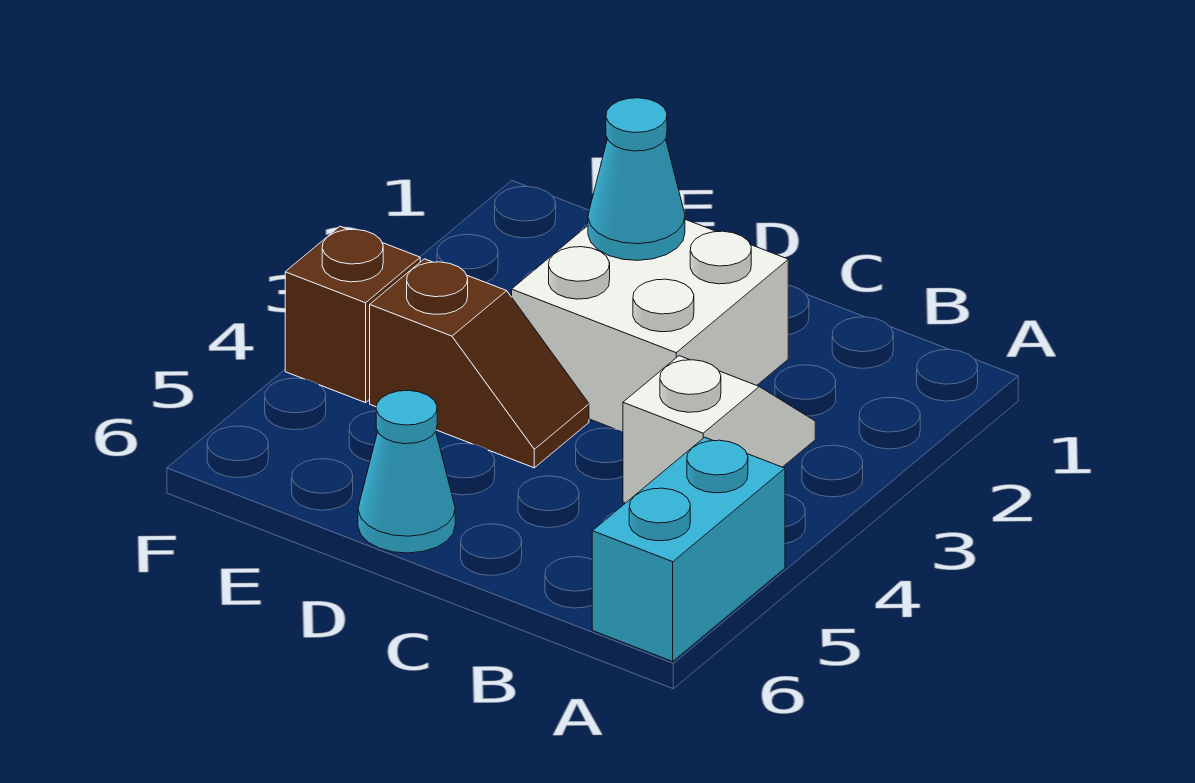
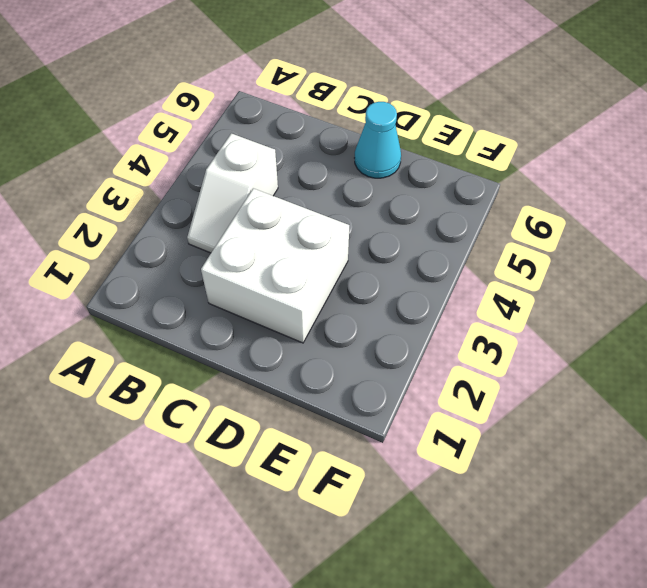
none -> cyan 1x2 brick [592,437,785,661]
none -> brown 1x2 slope [370,259,589,468]

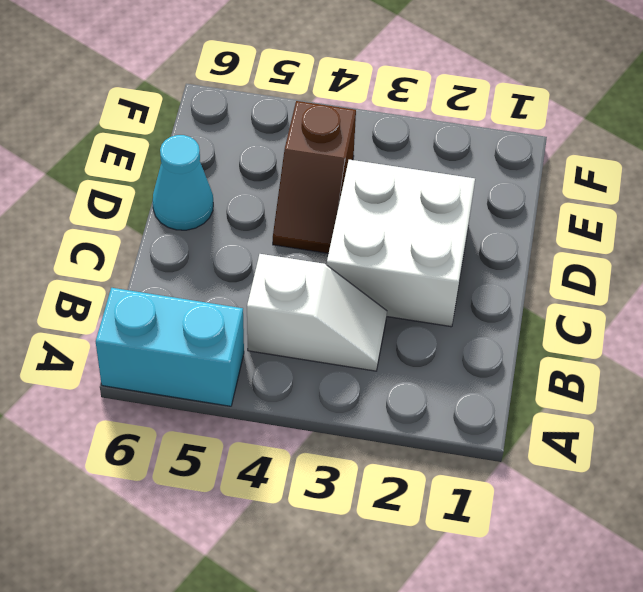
none -> brown 1x1 brick [285,226,420,403]
none -> cyan 1x1 cone [588,98,685,260]

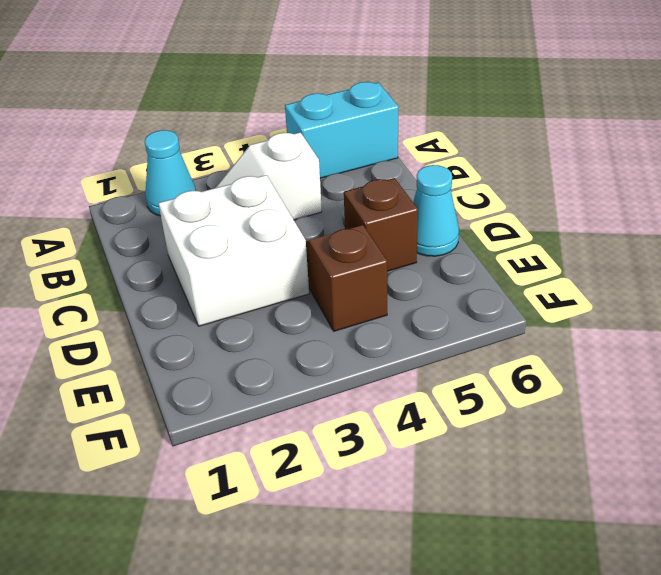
cyan 1x1 cone [145,130,196,216] -> cyan 1x1 cone moved to [588,98,685,260]
brown 1x1 brick [344,178,418,271] -> brown 1x1 brick moved to [285,226,420,403]

